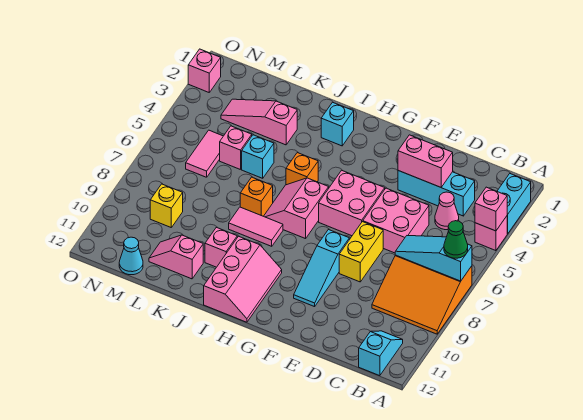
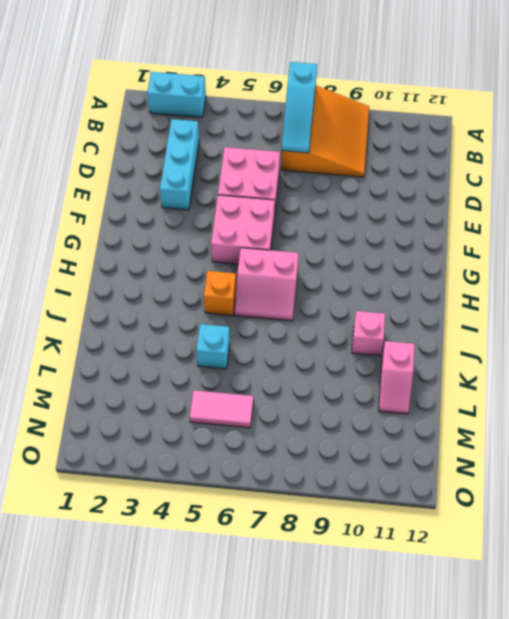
none -> pink 1x1 brick [475,216,507,251]
none -> cyan 1x2 slope [359,331,403,376]
none -> pink 1x1 cone [435,192,459,230]

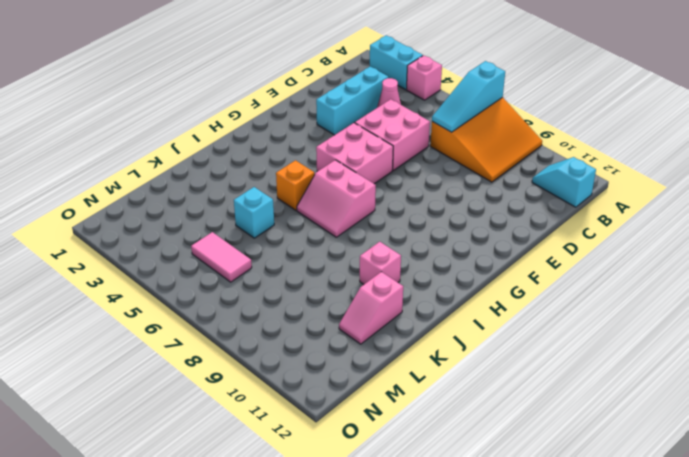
none -> yellow 1x2 brick [339,222,383,282]
none -> cyan 1x3 slope [294,230,349,307]
none -> pink 2x3 slope [204,236,282,322]

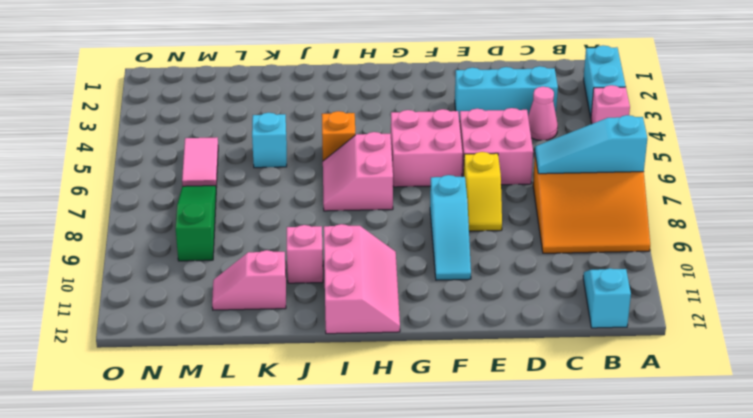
yellow 1x2 slope [464,152,502,231] -> yellow 1x2 brick [339,222,383,282]
green 1x3 slope [176,186,216,261] -> yellow 1x1 brick [150,184,183,227]
none -> cyan 1x1 brick [321,102,354,146]
none -> pink 1x2 tile [229,207,283,246]
none -> orange 1x1 brick [240,177,273,216]

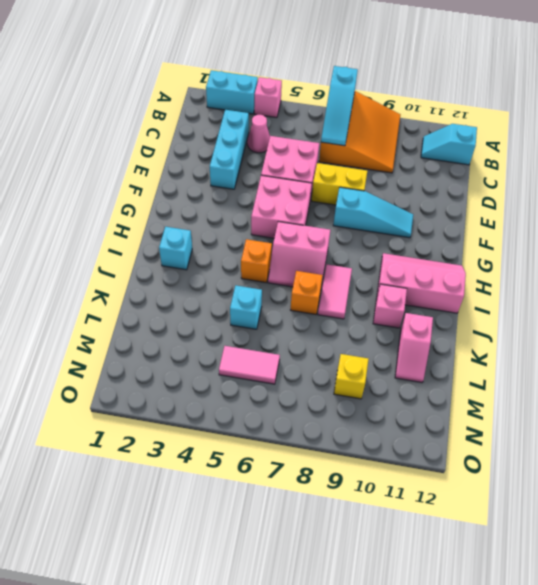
none -> pink 1x3 slope [221,99,297,145]
none -> pink 1x1 brick [220,126,252,170]
none -> cyan 1x1 cone [119,237,143,275]

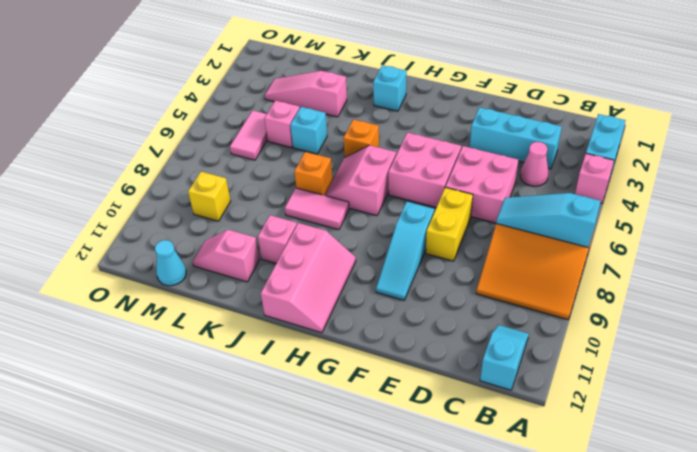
none -> pink 1x1 brick [188,49,221,92]
none -> pink 1x1 brick [475,187,508,231]
none -> pink 1x2 brick [398,135,453,187]

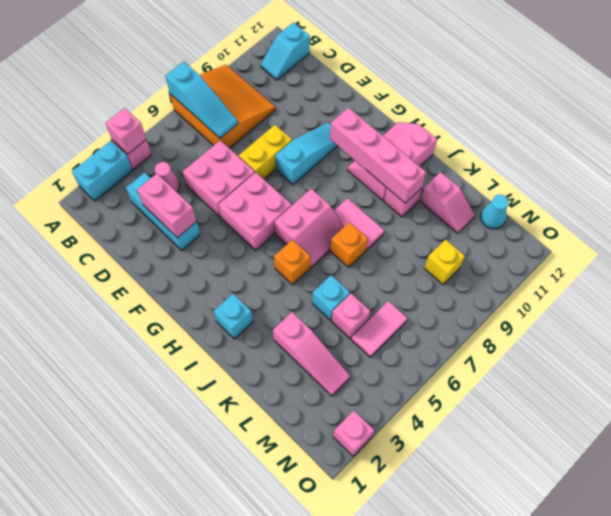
pink 1x4 brick [330,108,426,203] -> none
none -> green 1x1 cone [444,221,468,258]

